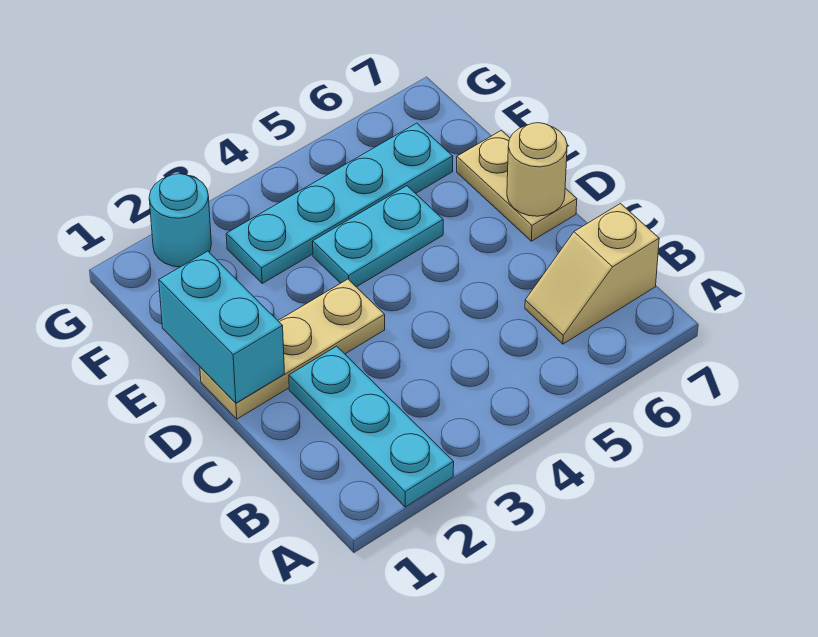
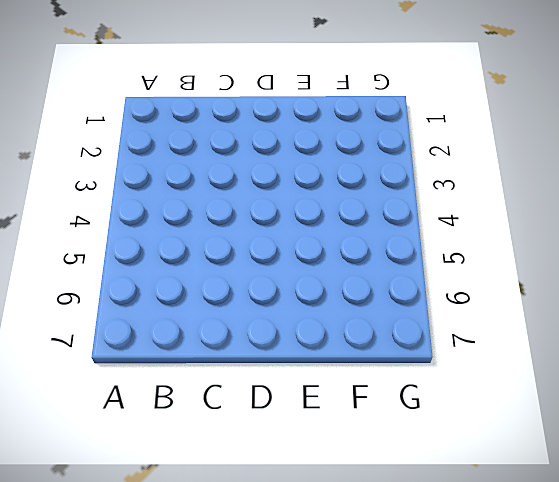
none -> cyan 1x3 plate [289,346,454,507]
none -> tan 1x2 slope [525,204,659,344]

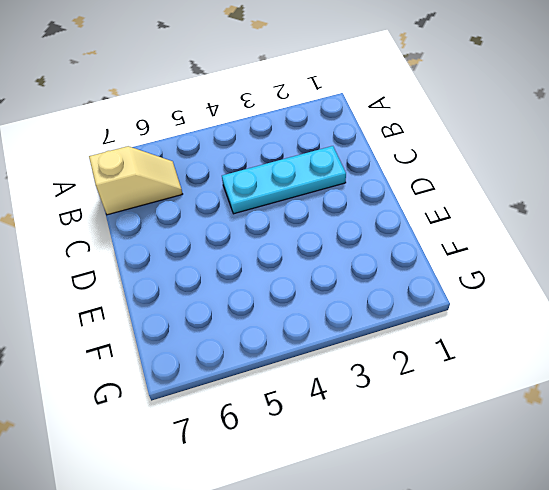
cyan 1x3 plate [222,146,346,214] -> cyan 1x3 plate turned to [289,346,454,507]
none -> tan 1x3 plate [200,279,385,419]
none -> tan 1x2 plate [457,130,577,241]

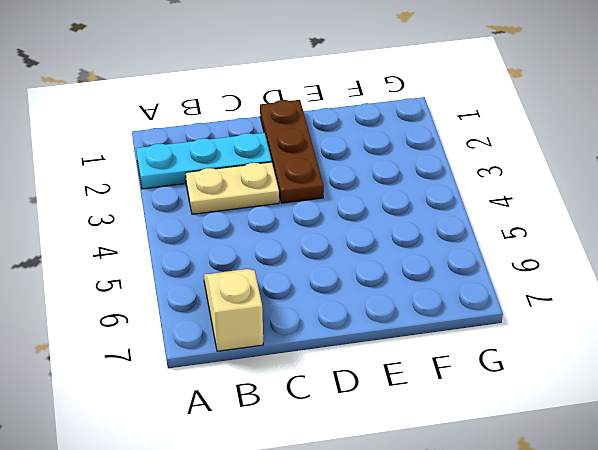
tan 1x2 plate [186,162,279,214] -> tan 1x2 plate moved to [457,130,577,241]
brown 1x3 plate [260,100,324,203] -> tan 1x3 plate [200,279,385,419]
none -> cyan 1x2 plate [313,186,443,287]
none -> cyan 1x4 plate [226,123,453,283]

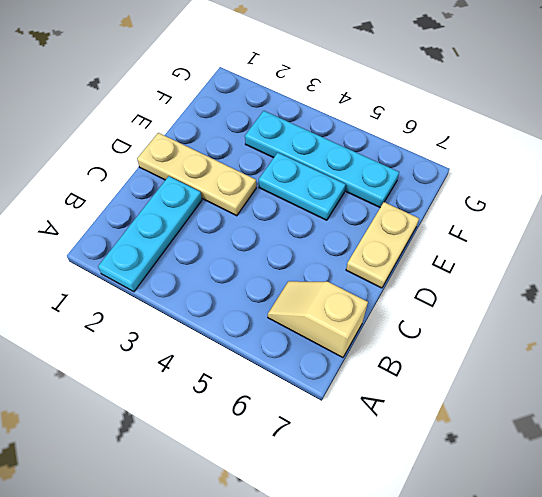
none -> cyan 1x1 round brick [149,174,211,267]
none -> cyan 1x2 brick [159,251,285,403]

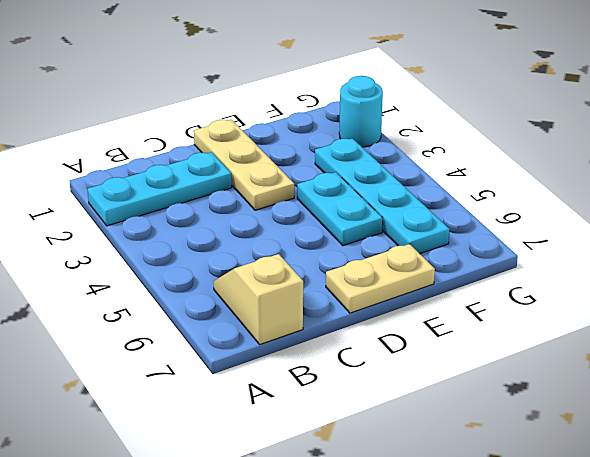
none -> cyan 1x2 brick [159,251,285,403]
none -> tan 1x1 round brick [507,123,567,216]

